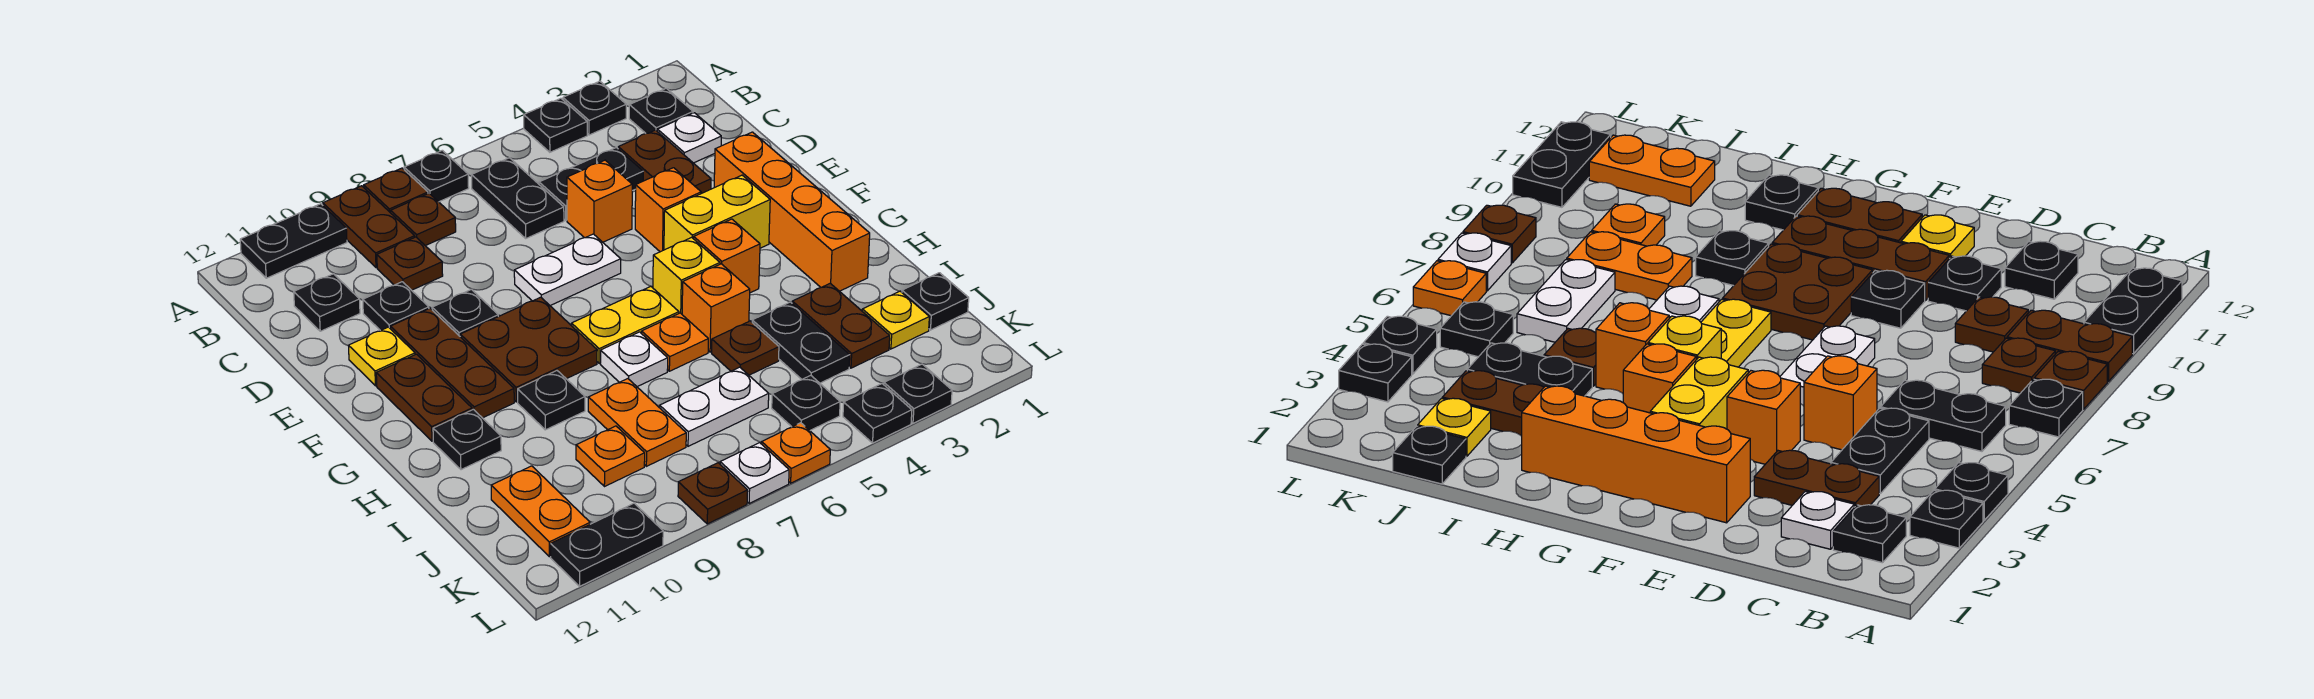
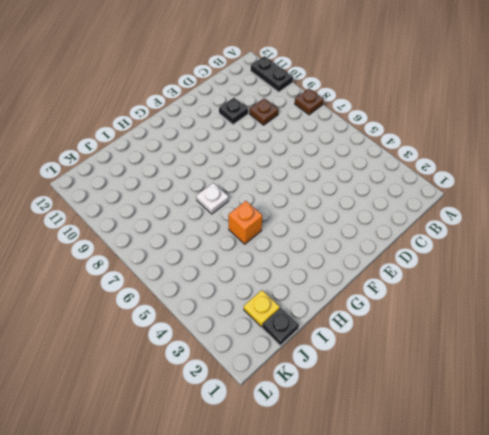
none -> black 1x1 plate [563,81,626,135]
none -> black 1x1 plate [524,98,587,152]
none -> black 1x1 plate [404,150,469,202]
none -> brown 1x2 plate [323,186,415,268]

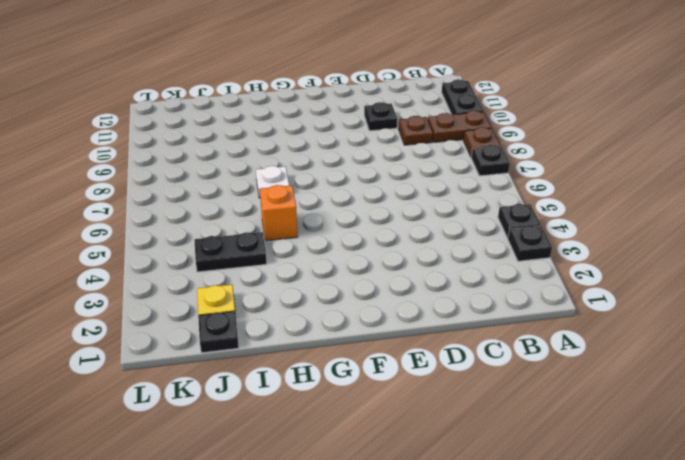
none -> black 1x1 plate [629,88,693,133]
none -> black 1x2 plate [472,158,564,238]
none -> brown 1x1 plate [391,193,456,246]
none -> white 1x1 plate [657,113,721,163]

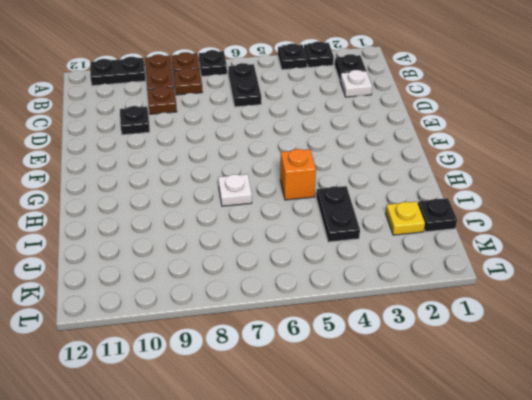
none -> brown 1x2 plate [618,130,711,194]
none -> black 1x2 plate [539,148,643,220]
none -> black 1x1 plate [294,274,360,331]
none -> orange 1x1 brick [567,160,632,242]

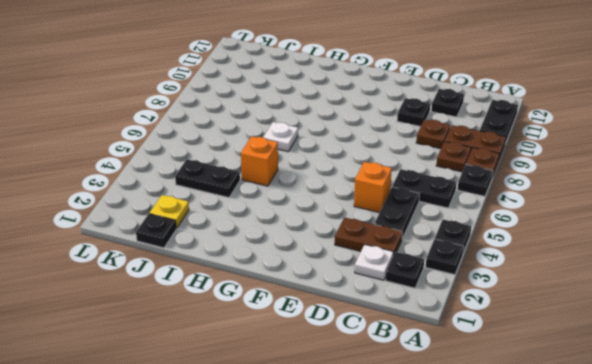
none -> orange 1x4 brick [714,132,870,291]
none -> orange 1x1 brick [635,168,701,252]
none -> white 1x2 plate [514,234,621,306]
none -> black 1x1 plate [432,289,498,336]

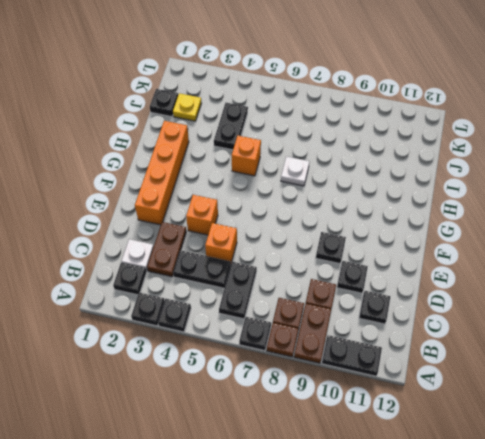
none -> white 1x2 plate [514,234,621,306]
none -> brown 1x3 plate [390,308,514,418]
none -> yellow 1x1 plate [349,327,415,386]
none -> yellow 1x2 brick [664,175,770,250]

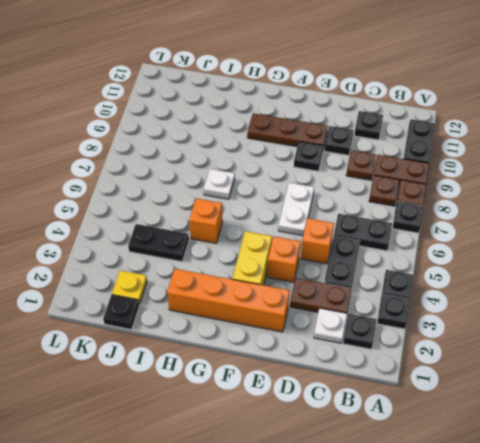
none -> yellow 1x1 plate [349,327,415,386]
none -> brown 2x2 plate [460,297,597,402]
none -> brown 1x2 plate [376,354,472,441]
none -> orange 1x1 brick [694,219,760,293]

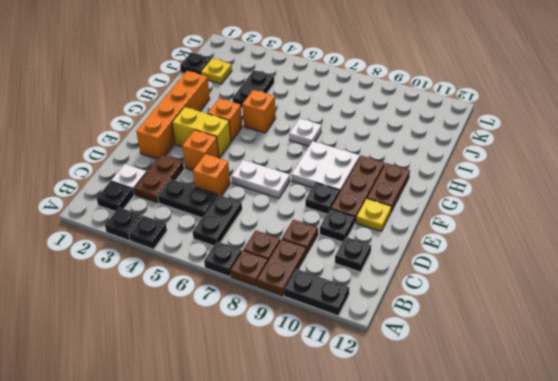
white 2x2 plate [291,141,360,191] -> brown 2x2 plate [460,297,597,402]
none -> yellow 1x1 brick [653,237,720,314]
none -> yellow 1x2 plate [572,287,679,363]
none -> orange 1x1 plate [642,313,708,371]
none -> black 1x1 plate [518,371,585,430]

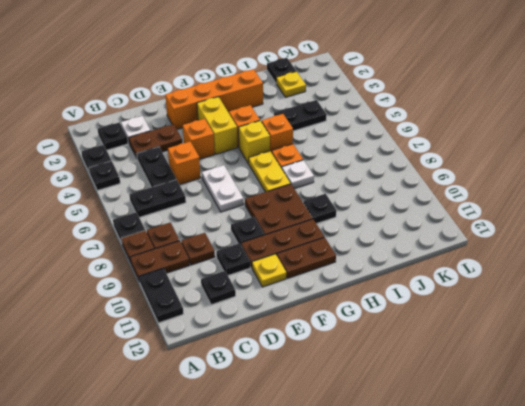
none -> black 1x1 plate [433,409,501,470]
none -> brown 1x2 plate [792,283,890,368]
none -> brown 1x1 plate [712,321,779,375]
none -> orange 1x2 plate [588,379,686,466]

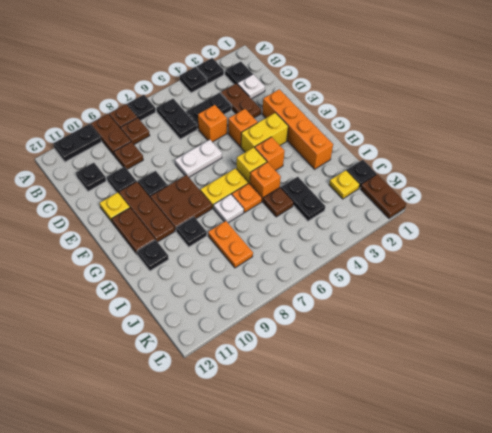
brown 1x2 plate [360,174,406,218] -> brown 1x2 plate moved to [792,283,890,368]
none -> white 1x2 plate [660,367,769,446]
none -> orange 1x1 plate [576,426,645,487]
none -> orange 1x2 plate [491,466,590,557]
none -> black 1x1 plate [772,375,840,430]

